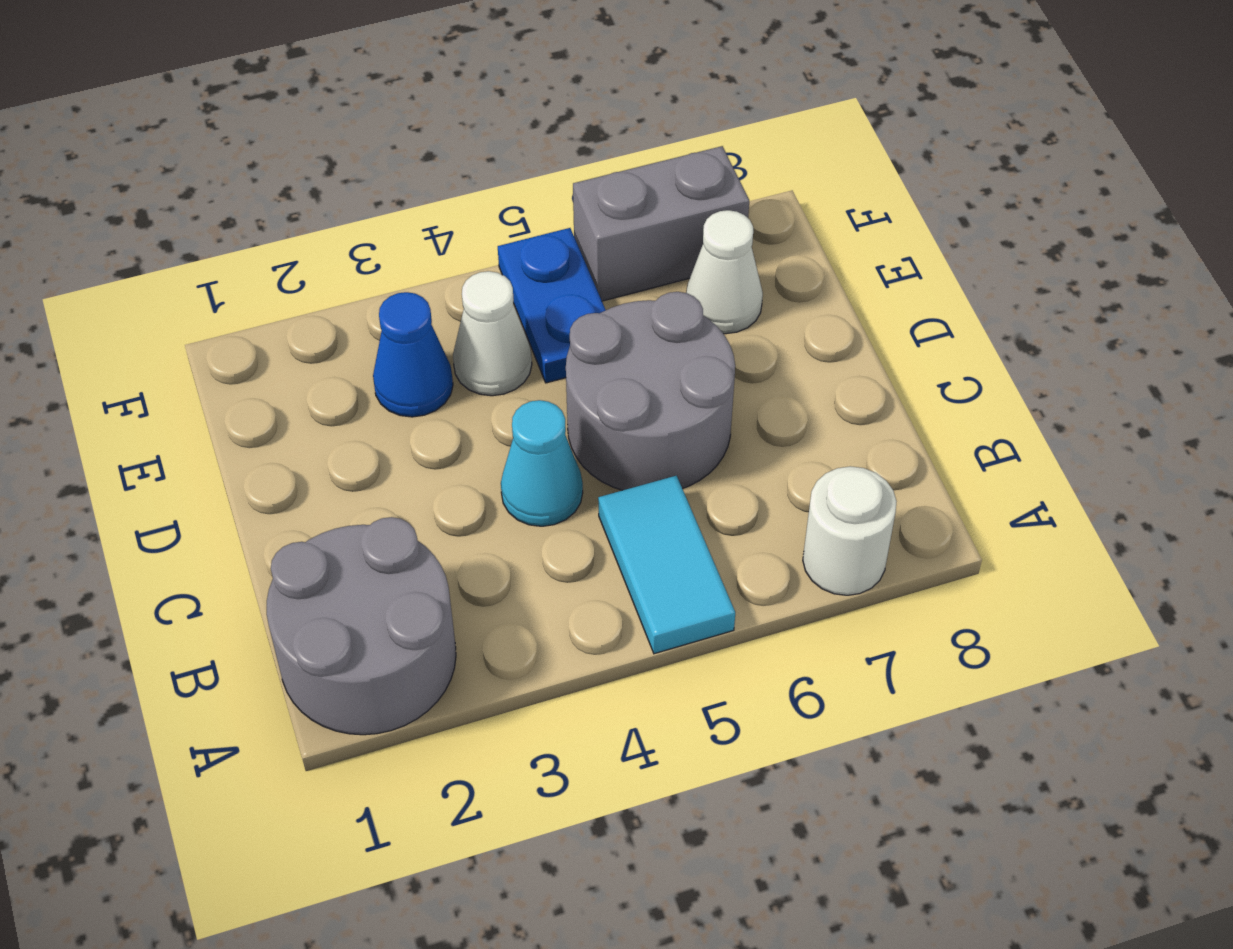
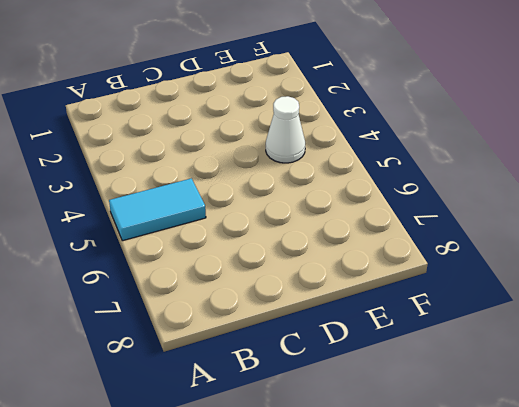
none -> grey 2x2 round brick [267,517,456,735]
none -> white 1x1 round brick [803,466,897,595]

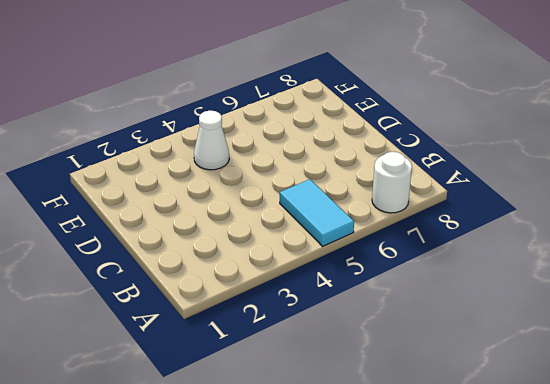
none -> grey 2x2 round brick [267,517,456,735]
none -> cyan 1x1 cone [501,400,583,526]

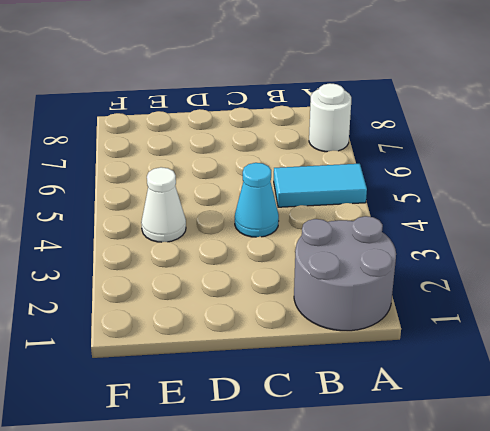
none -> grey 2x2 round brick [566,292,735,490]
none -> blue 1x1 cone [373,292,453,417]

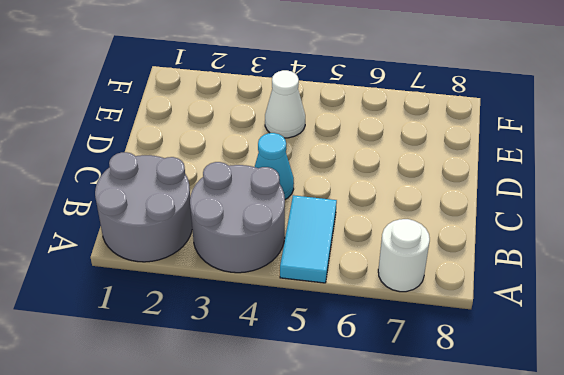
grey 2x2 round brick [190,162,285,273] -> grey 2x2 round brick moved to [566,292,735,490]
none -> blue 1x1 cone [373,292,453,417]
none -> blue 1x2 plate [498,228,606,383]

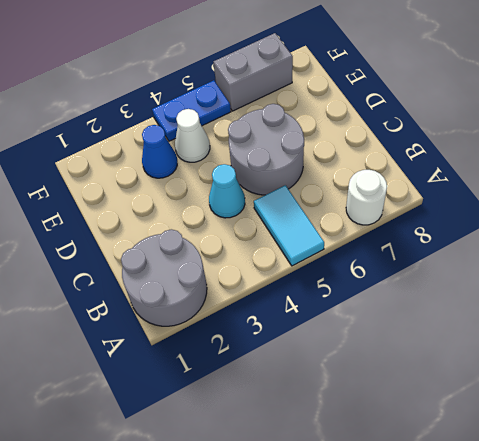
blue 1x2 plate [152,80,231,141] -> blue 1x2 plate turned to [498,228,606,383]
none -> white 1x1 cone [686,210,763,334]

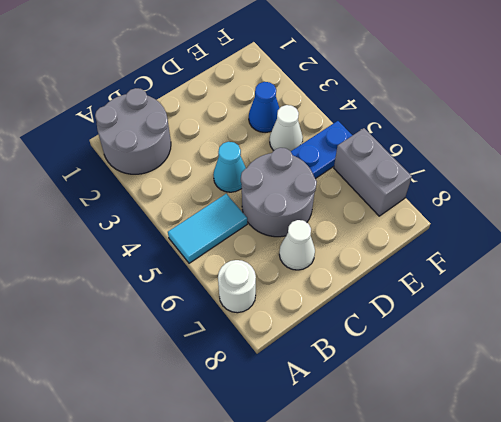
white 1x1 cone [279,220,315,270] -> white 1x1 cone moved to [686,210,763,334]

